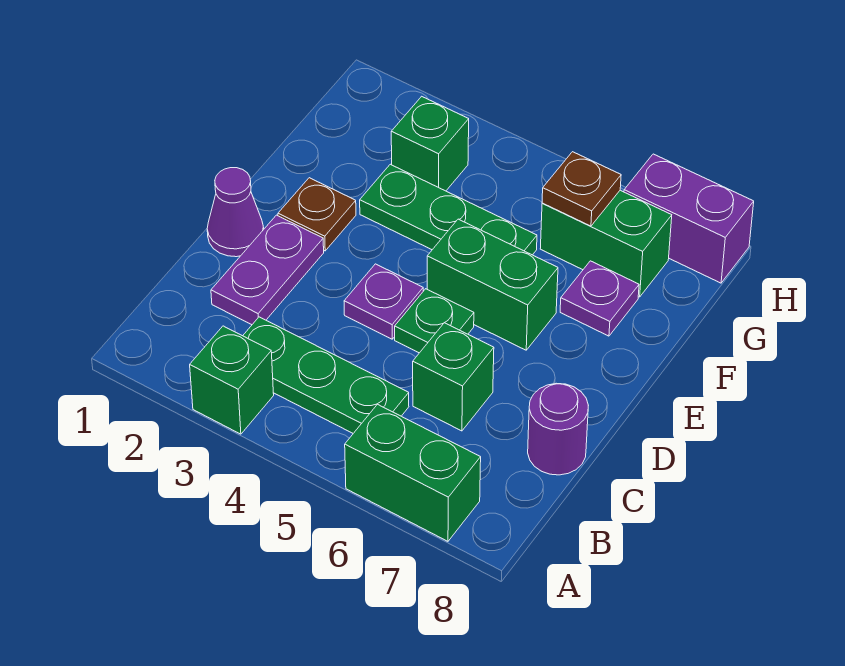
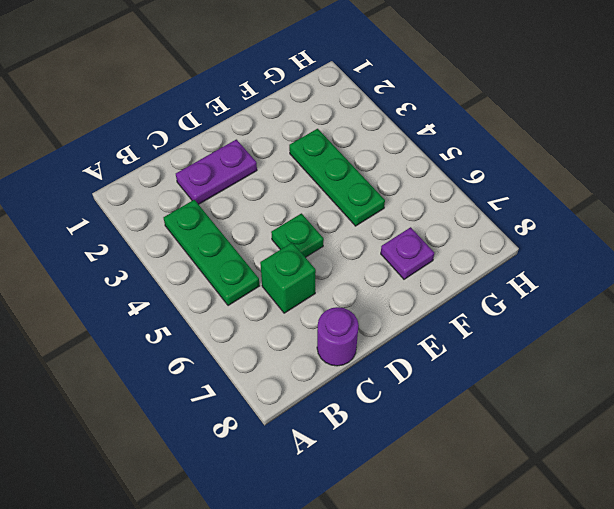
none -> green 1x1 brick [190,326,274,434]
none -> green 1x2 brick [345,404,481,541]
none -> purple 1x1 cone [207,168,264,257]

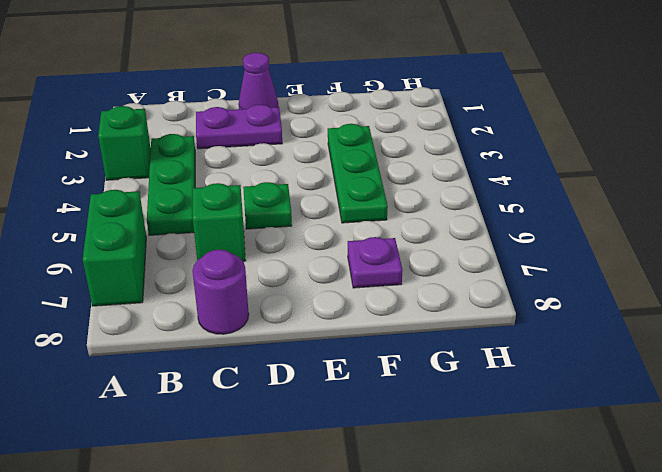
none -> purple 1x1 plate [344,264,423,339]
none -> brown 1x1 plate [278,178,356,251]
none -> green 1x2 brick [427,219,558,350]

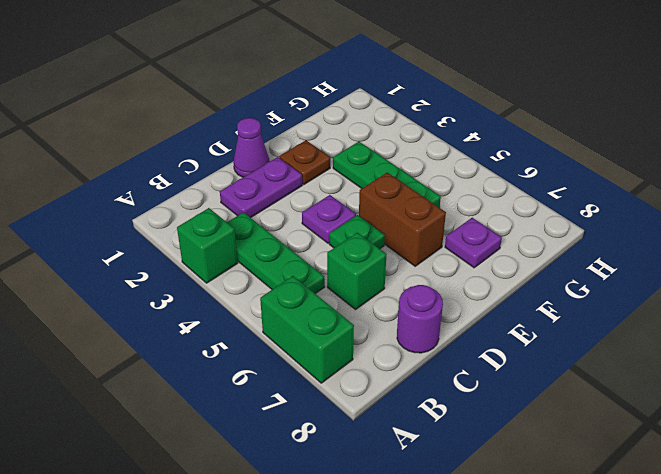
brown 1x2 brick [359,172,446,266] -> green 1x2 brick [427,219,558,350]
none -> green 1x1 brick [391,96,469,191]
none -> green 1x2 brick [540,190,672,297]
none -> purple 1x2 brick [624,154,754,283]

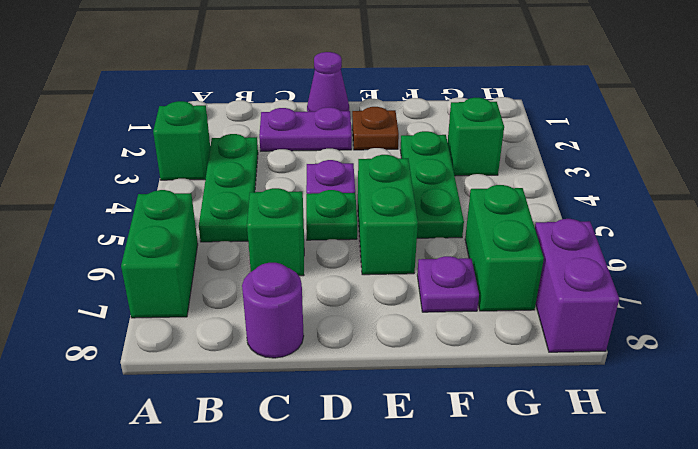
none -> brown 1x1 plate [542,152,621,226]

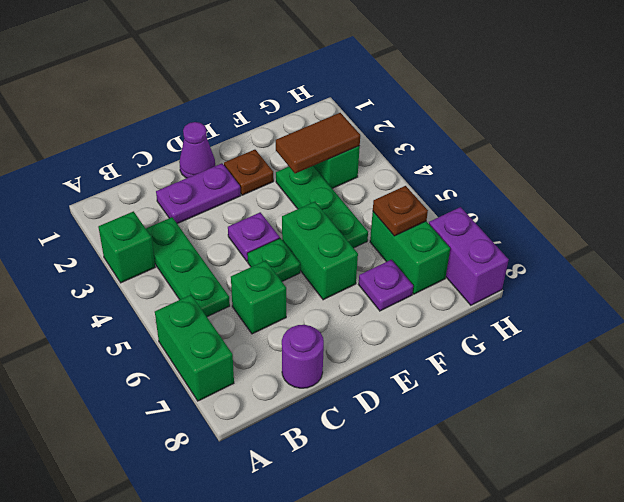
brown 1x2 tile [276,113,360,173] -> none

